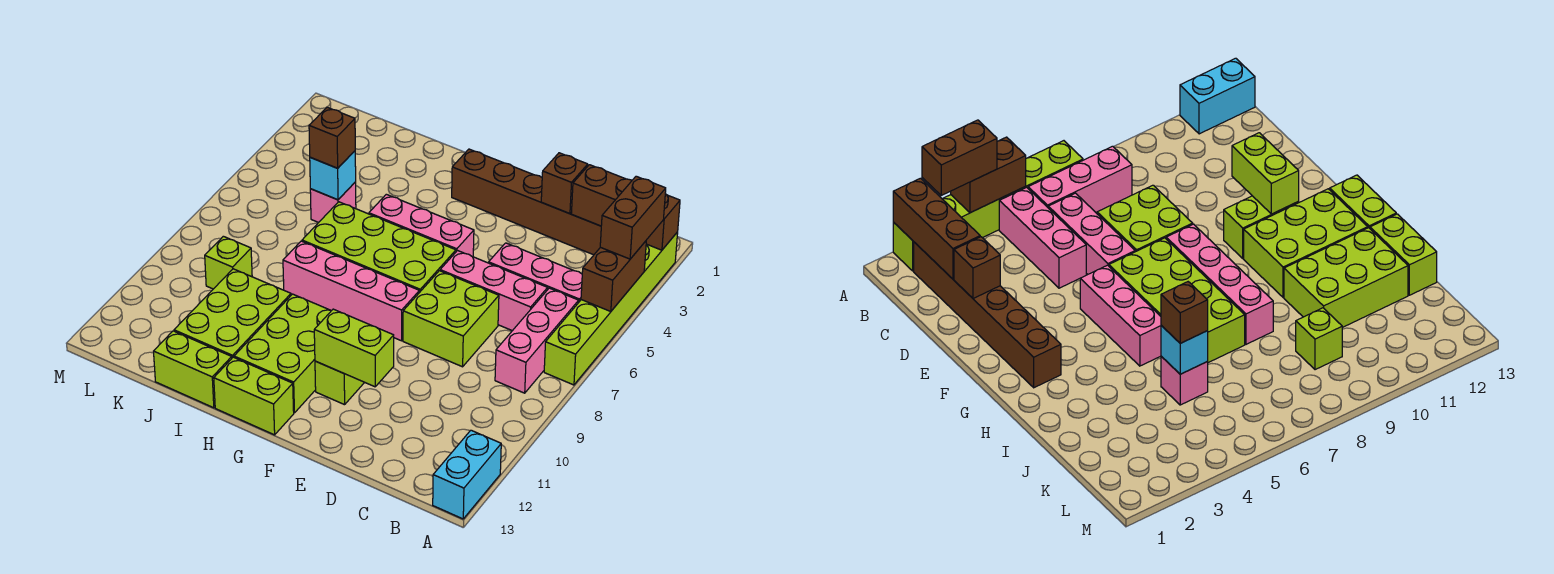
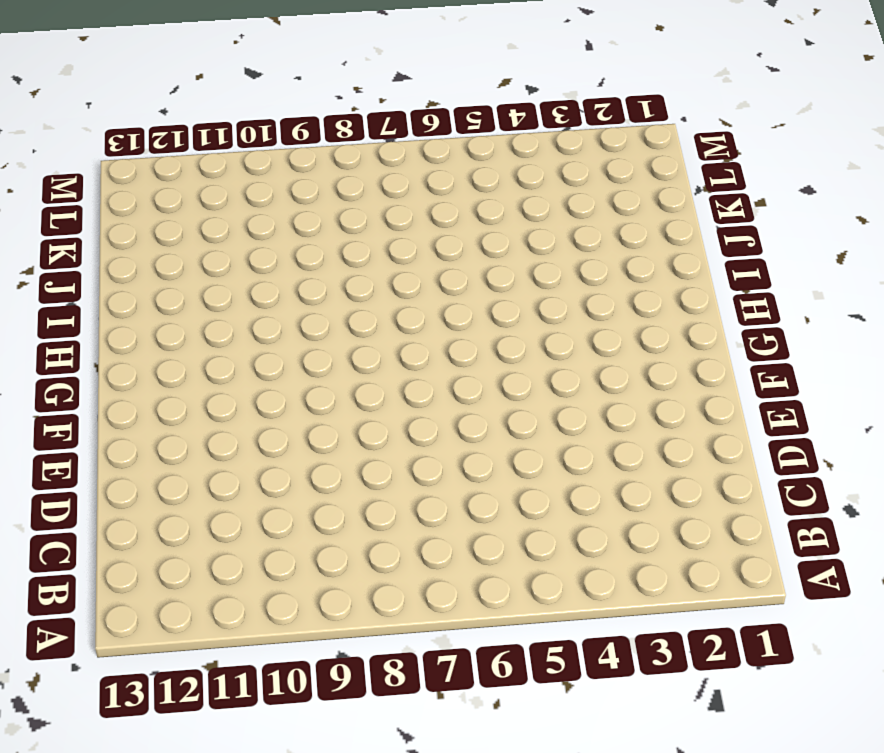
none -> lime 1x6 brick [544,232,678,385]
none -> cyan 1x2 brick [433,430,501,519]
none -> brown 1x6 brick [452,149,601,255]

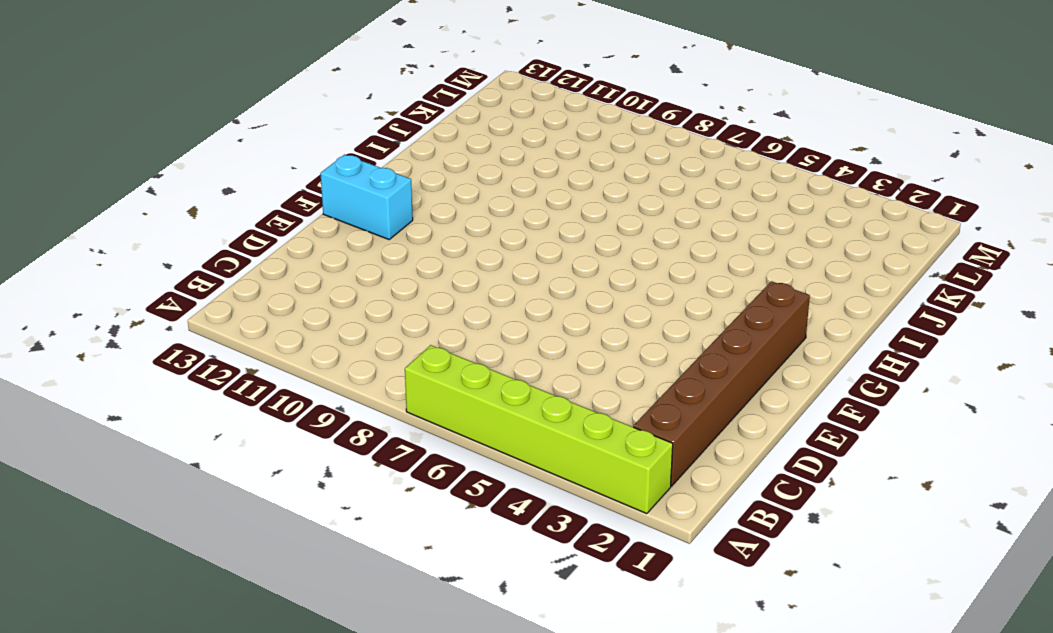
cyan 1x2 brick [321,155,413,239] -> cyan 1x2 brick moved to [433,430,501,519]
none -> pink 1x3 brick [489,243,582,302]
none -> pink 1x3 brick [495,288,579,393]
none -> pink 1x3 brick [440,251,548,331]

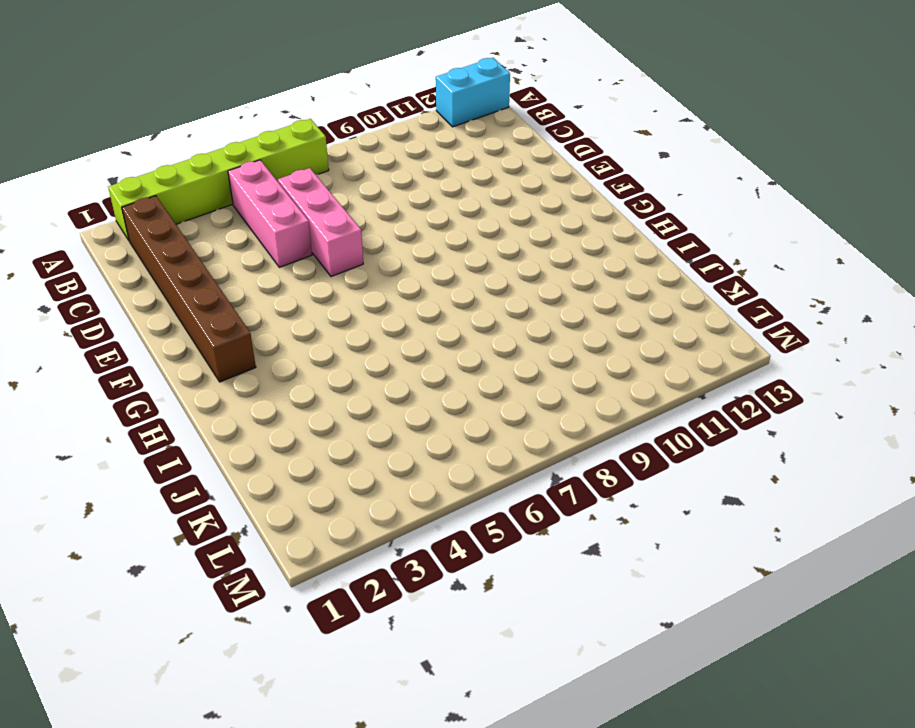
none -> pink 1x3 brick [495,288,579,393]
none -> lime 2x2 brick [403,271,499,367]
none -> pink 1x3 brick [369,194,474,257]

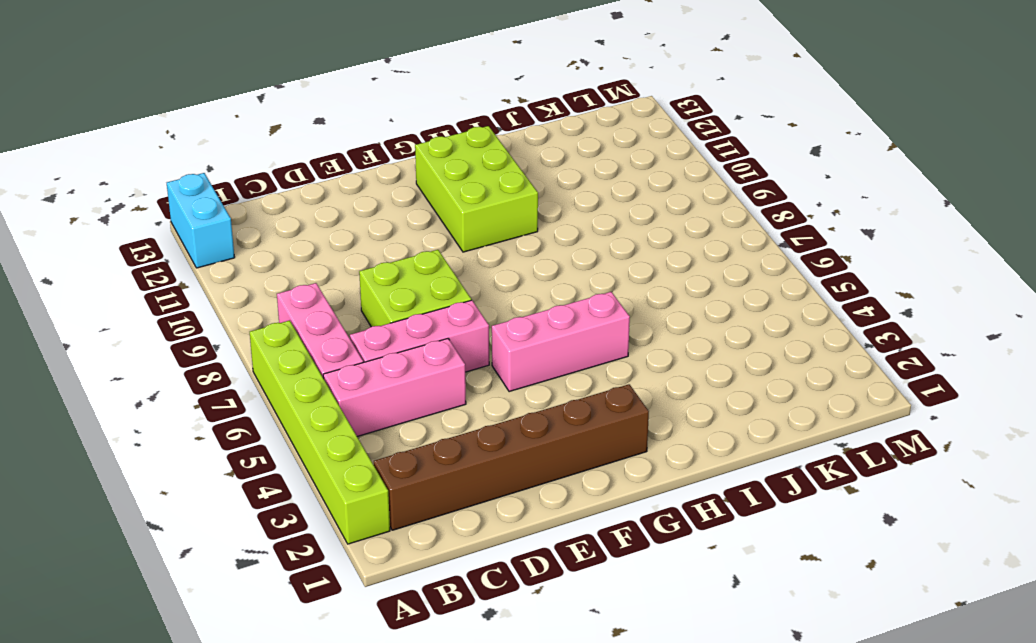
none -> lime 2x4 brick [302,202,456,293]
none -> pink 1x4 brick [283,241,419,341]
none -> lime 1x2 brick [315,361,365,405]

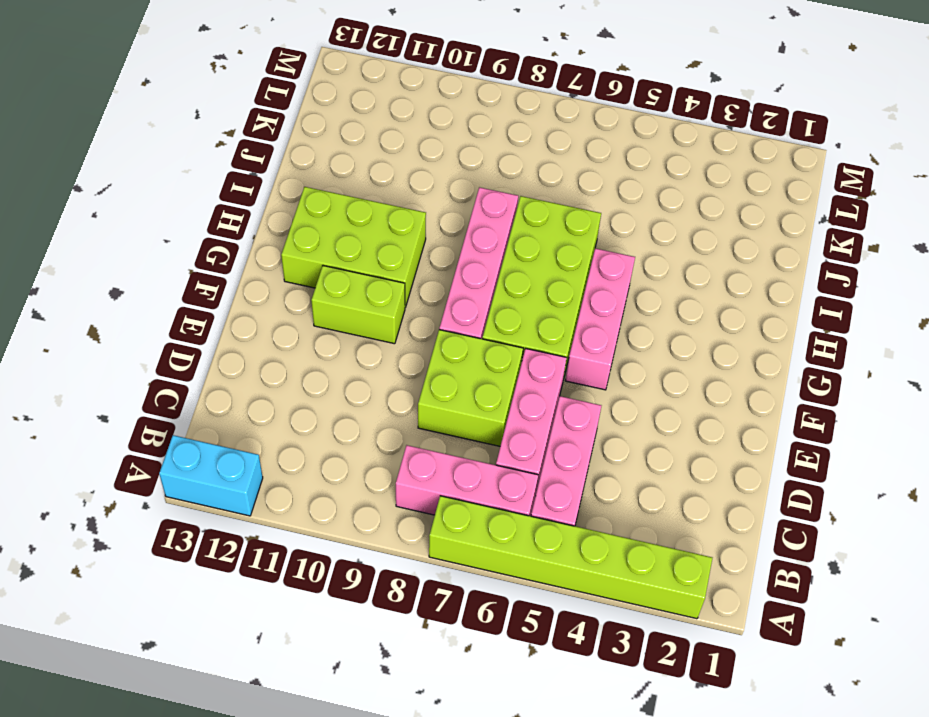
none -> brown 1x6 brick [452,149,601,255]
none -> lime 1x2 brick [214,357,294,435]
none -> lime 2x3 brick [174,269,291,358]

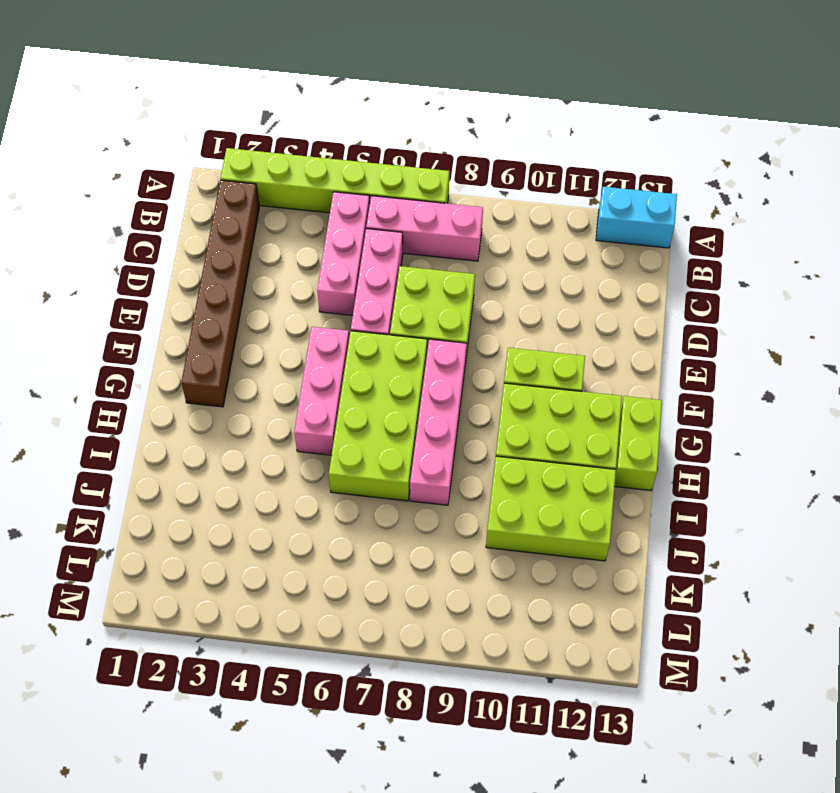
none -> lime 1x2 brick [153,331,232,408]
none -> pink 1x1 brick [310,182,356,223]
none -> lime 1x1 brick [205,236,252,289]

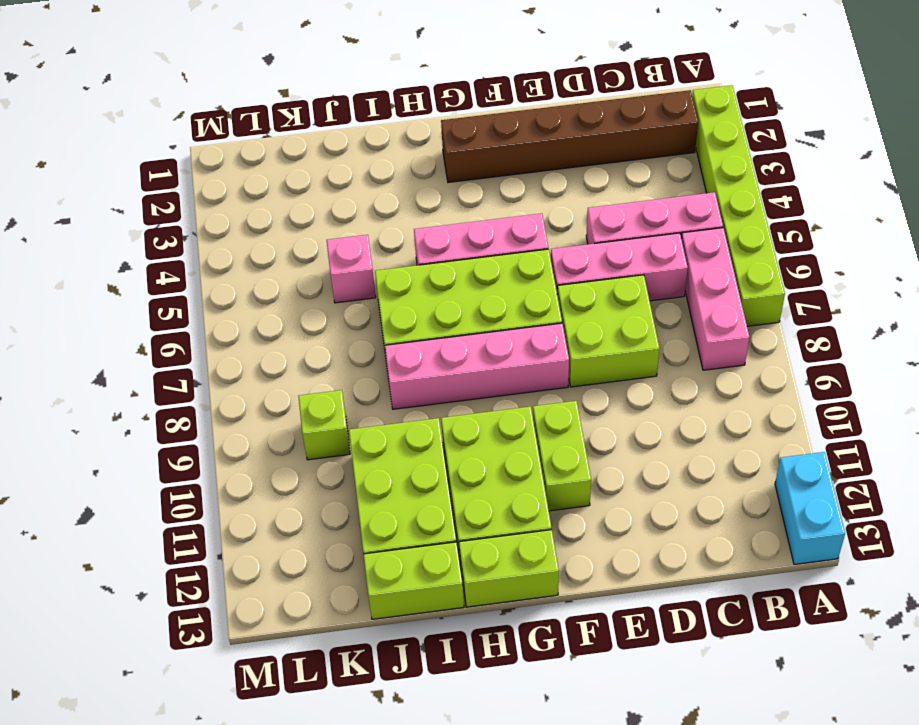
none -> brown 1x3 brick [571,165,680,250]
none -> brown 1x2 brick [581,241,646,312]
none -> brown 1x1 brick [541,153,588,214]

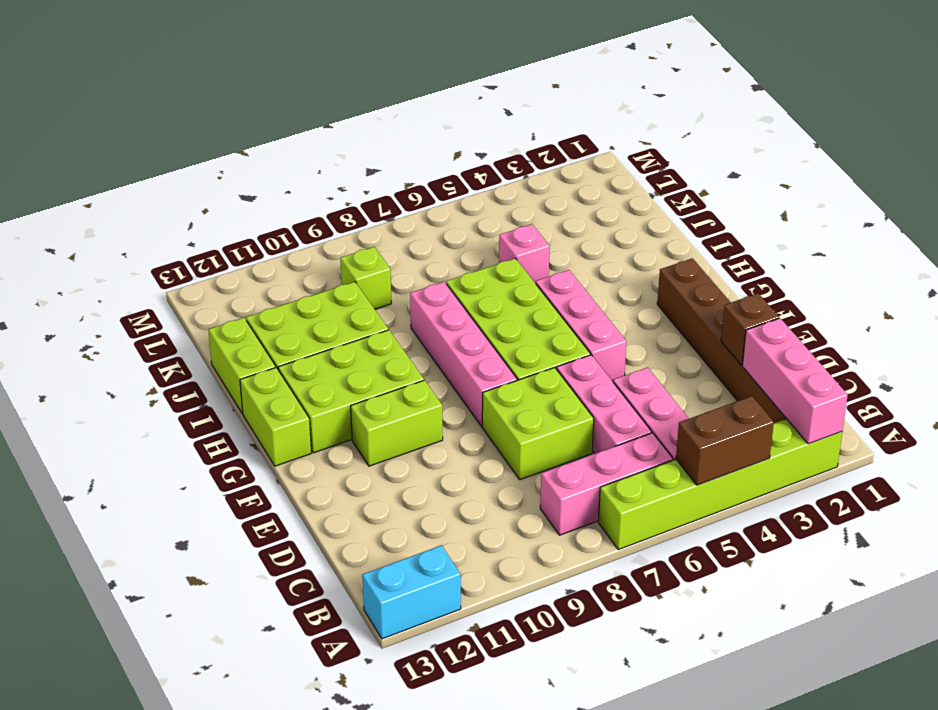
pink 1x3 brick [742,318,848,444] -> brown 1x3 brick [571,165,680,250]
none -> lime 1x2 brick [314,309,394,387]
none -> cyan 1x1 brick [310,151,356,200]
none -> brown 1x2 brick [600,176,666,259]

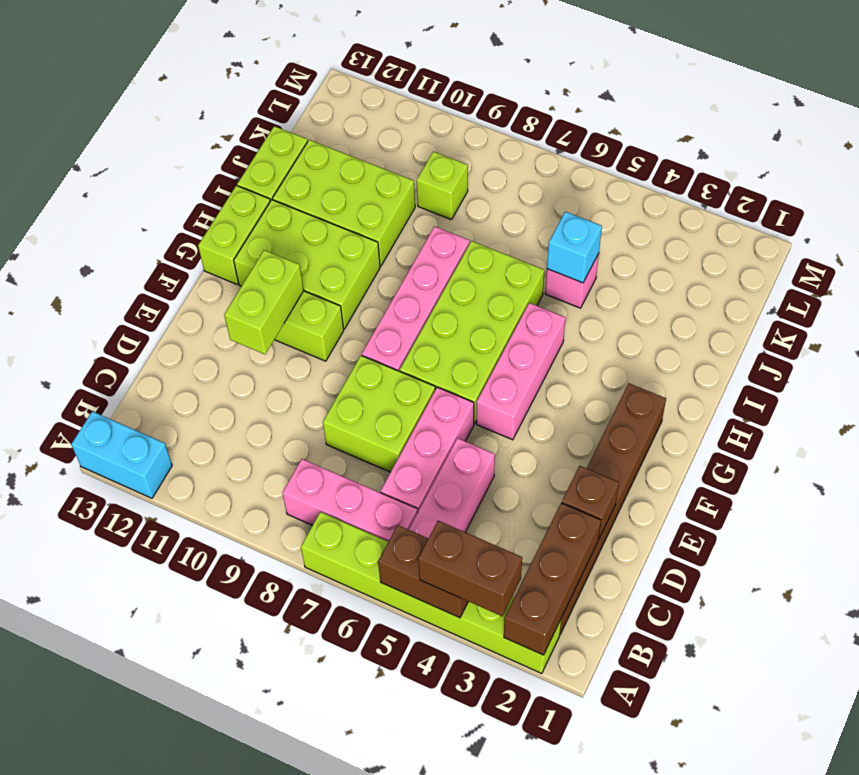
none -> brown 1x1 brick [309,107,355,168]

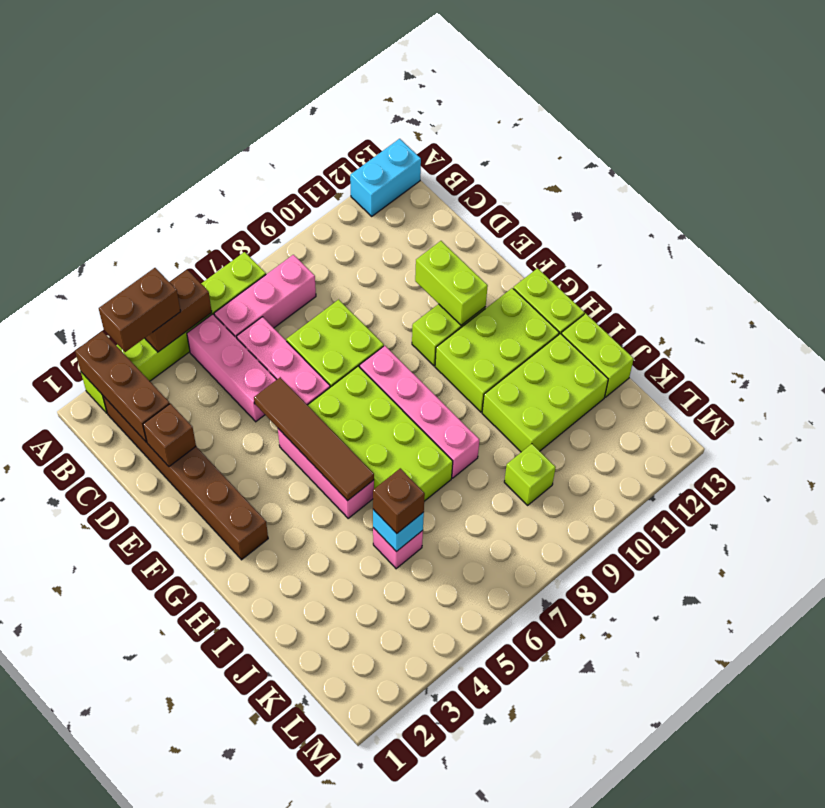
brown 1x4 tile [254,377,374,501] -> none

